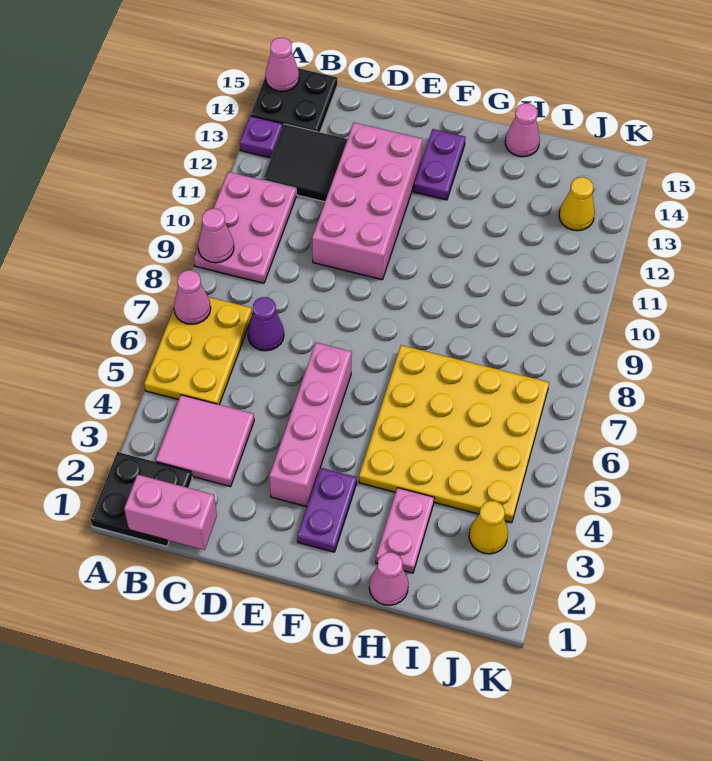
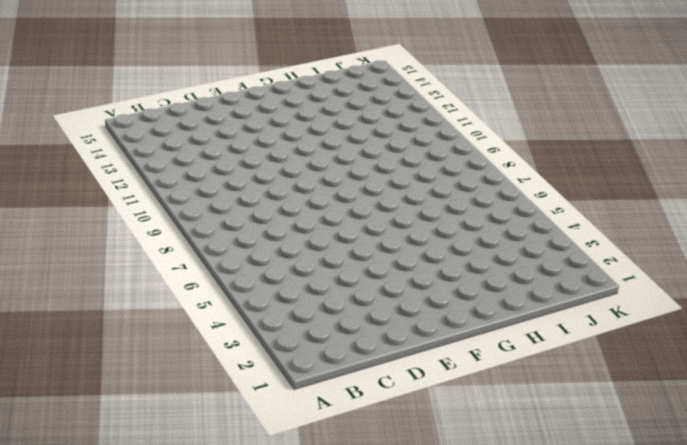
none -> black 2x2 plate [91,452,192,546]
none -> yellow 2x3 plate [144,297,252,405]
none -> pink 2x3 plate [194,172,296,283]

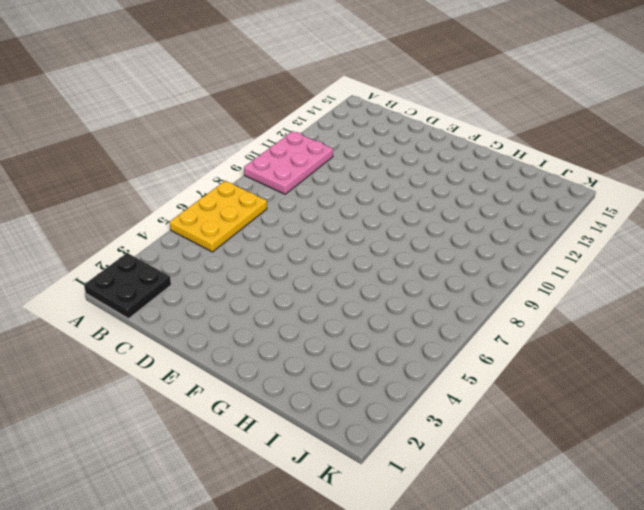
none -> purple 1x1 plate [240,116,283,158]
none -> black 2x2 plate [251,68,337,132]
none -> pink 2x2 tile [156,395,254,486]

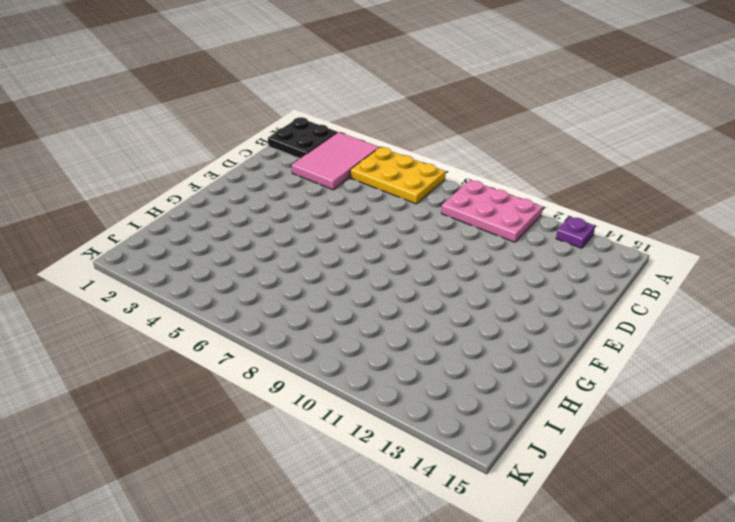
pink 2x3 tile [292,132,379,190] -> pink 2x2 tile [156,395,254,486]
none -> black 2x2 plate [251,68,337,132]
none -> black 2x2 tile [263,124,347,202]
none -> purple 1x1 cone [248,297,284,351]

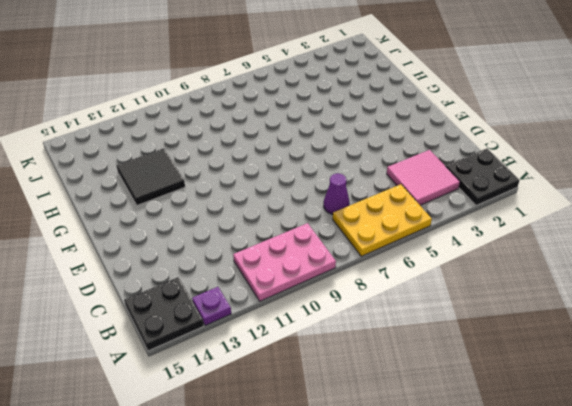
black 2x2 tile [116,148,185,205] -> black 2x2 tile moved to [263,124,347,202]
none -> pink 2x4 brick [312,123,423,280]
none -> pink 1x4 brick [269,343,352,507]
none -> purple 1x2 plate [297,468,357,552]

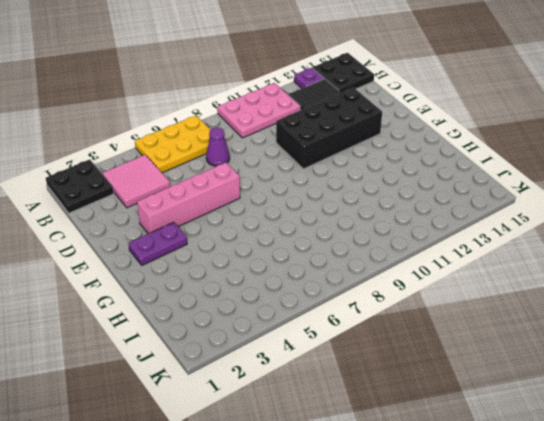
black 2x4 brick [276,88,382,169] -> pink 2x4 brick [312,123,423,280]
none -> purple 1x2 plate [414,129,465,200]
none -> yellow 4x4 plate [359,345,549,523]
none -> pink 1x1 cone [369,552,409,605]

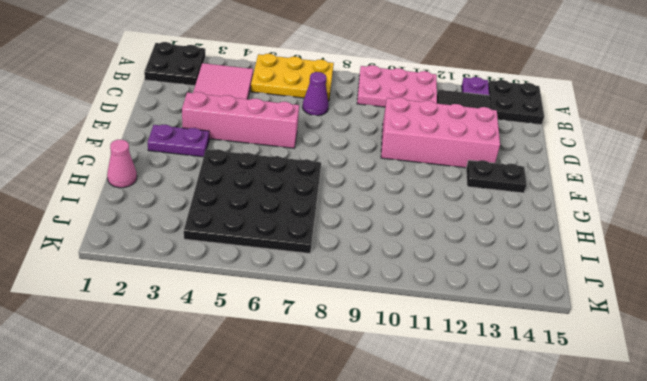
black 1x2 plate [466,160,526,193] -> purple 1x2 plate [414,129,465,200]
black 4x4 plate [184,149,321,253] -> yellow 4x4 plate [359,345,549,523]
none -> pink 1x2 plate [376,488,434,573]
none -> pink 1x1 cone [505,103,540,157]
none -> yellow 1x1 cone [469,501,508,554]

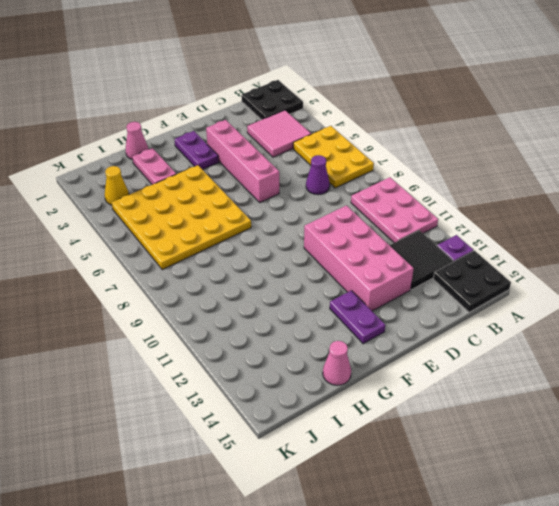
none -> yellow 1x1 cone [559,177,595,231]
none -> pink 1x1 cone [174,270,211,324]
none -> pink 1x1 cone [198,209,234,263]

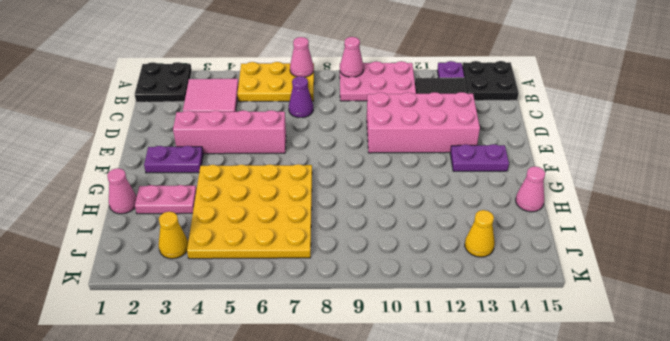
none -> pink 1x1 cone [265,38,299,91]
none -> pink 1x2 brick [124,474,217,550]

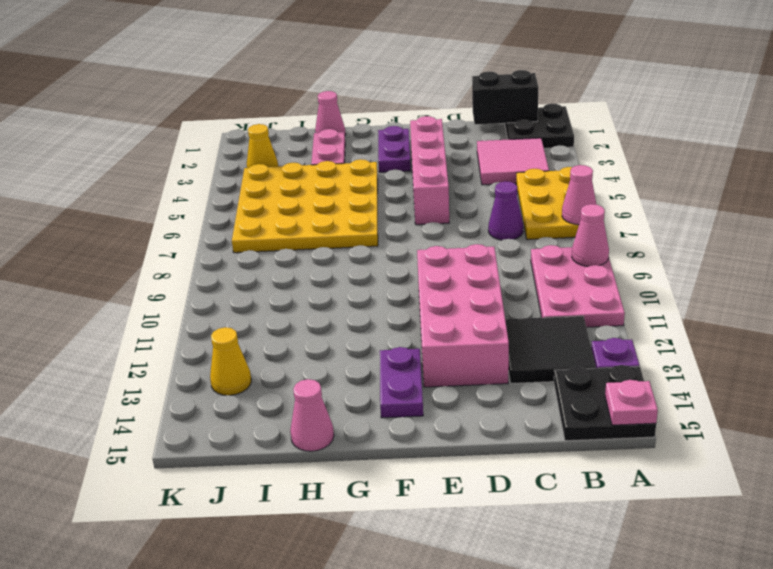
pink 1x1 plate [605,380,658,425] -> pink 1x1 cone [265,38,299,91]
black 1x2 brick [472,70,538,124] -> pink 1x2 brick [124,474,217,550]

